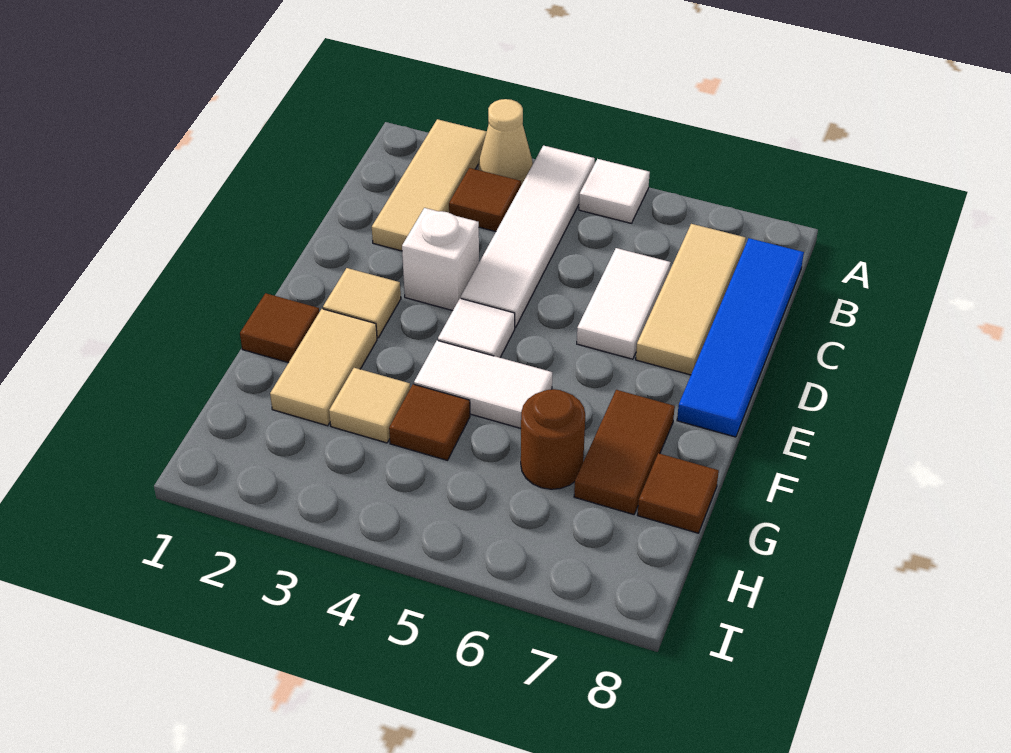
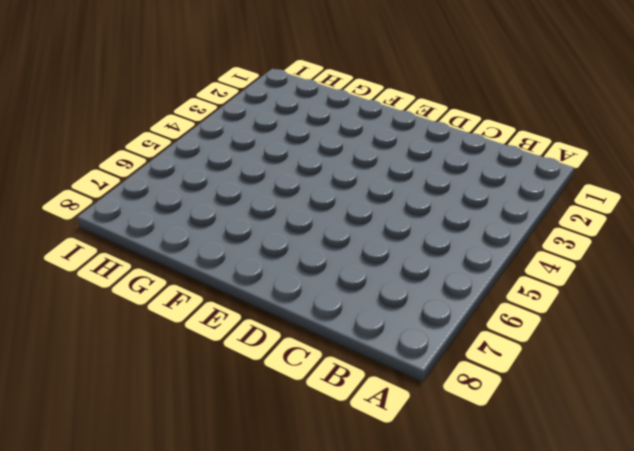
none -> tan 1x3 tile [372,119,487,251]
none -> tan 1x1 cone [478,99,533,185]
none -> white 1x4 tile [461,146,595,327]

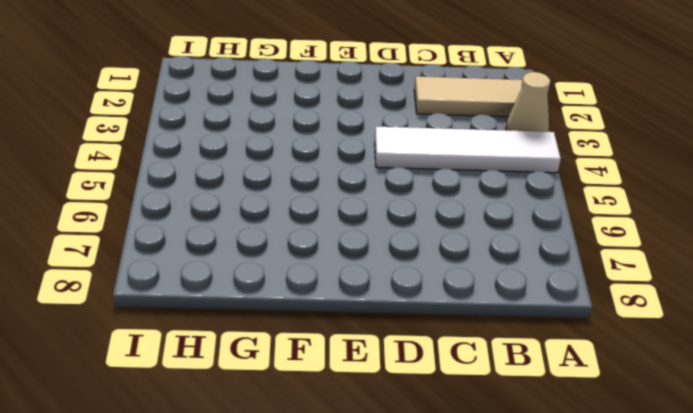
none -> white 1x1 tile [579,159,650,223]
none -> brown 1x1 tile [449,168,521,232]
none -> tan 1x3 tile [636,224,746,375]

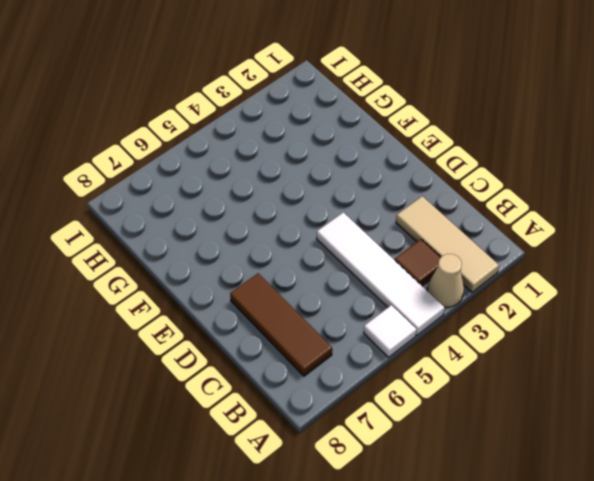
brown 1x3 tile [230,273,332,376] -> tan 1x3 tile [636,224,746,375]
none -> blue 1x4 tile [677,238,804,437]
none -> white 1x2 tile [577,248,671,359]
none -> white 1x1 brick [402,208,479,311]

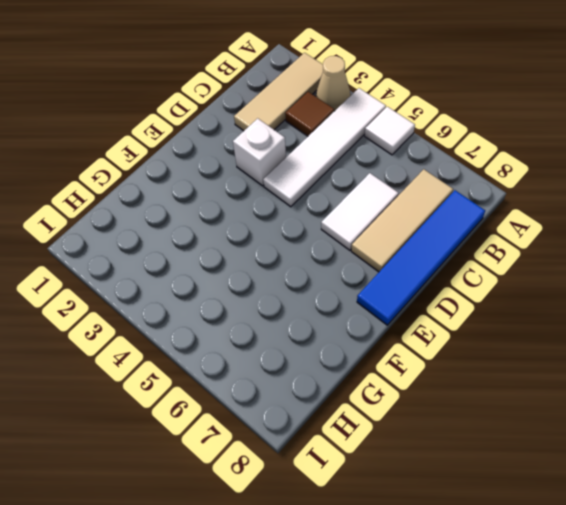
none -> tan 1x1 tile [323,268,401,338]
none -> white 1x1 tile [438,298,515,358]
none -> brown 1x1 tile [240,293,319,363]

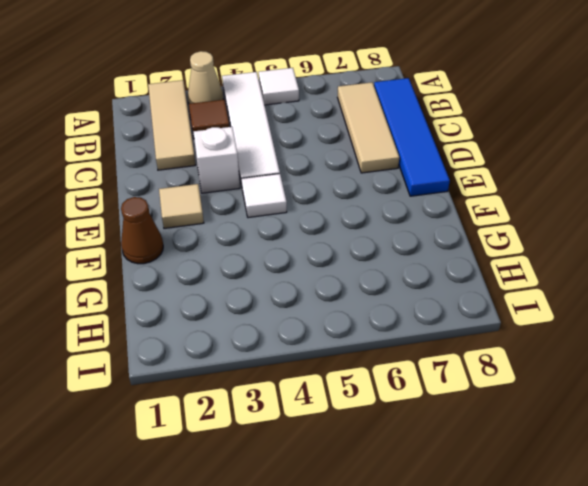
brown 1x1 cone [121,197,163,264] -> brown 1x1 tile [240,293,319,363]
none -> white 1x2 tile [577,248,671,359]
none -> tan 1x2 tile [270,309,377,426]
none -> white 1x2 tile [414,340,552,428]

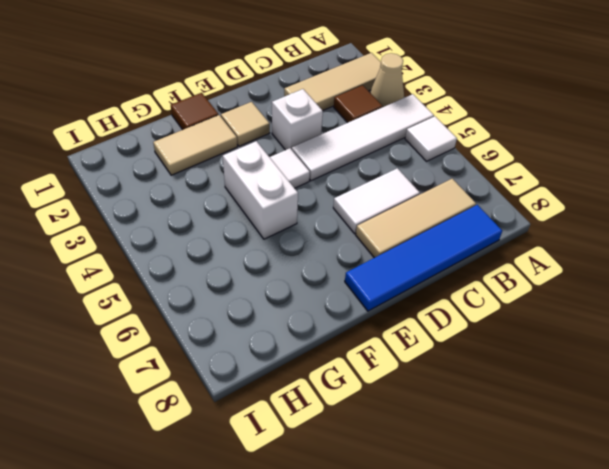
white 1x2 brick [223,141,298,239] -> white 1x2 tile [414,340,552,428]
none -> brown 1x2 tile [574,390,675,515]
none -> tan 1x1 tile [329,368,410,443]
none -> brown 1x1 tile [389,384,470,460]

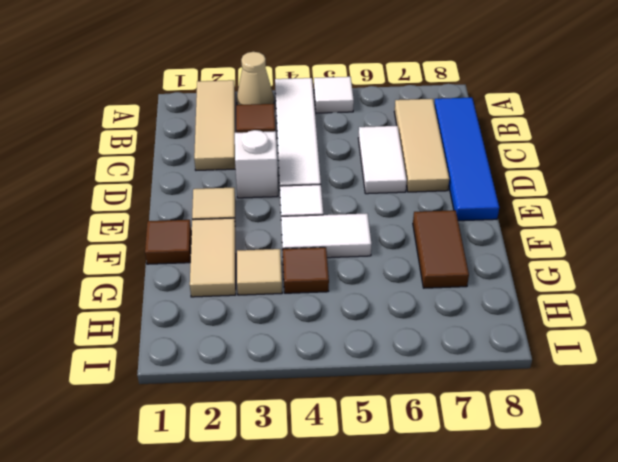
none -> brown 1x1 round brick [521,389,585,489]
none -> brown 1x1 tile [638,453,719,533]

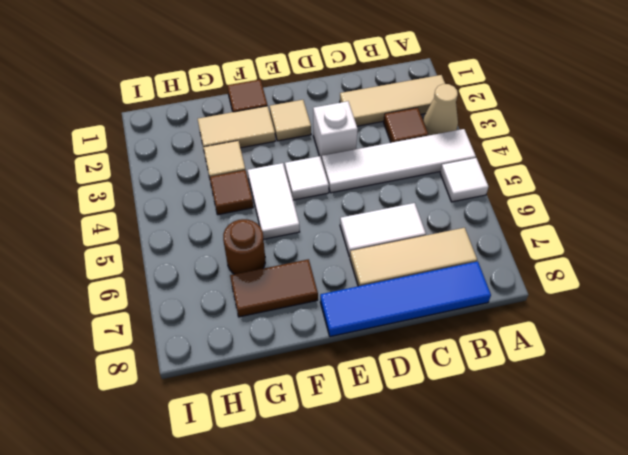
none -> brown 1x1 tile [638,453,719,533]

